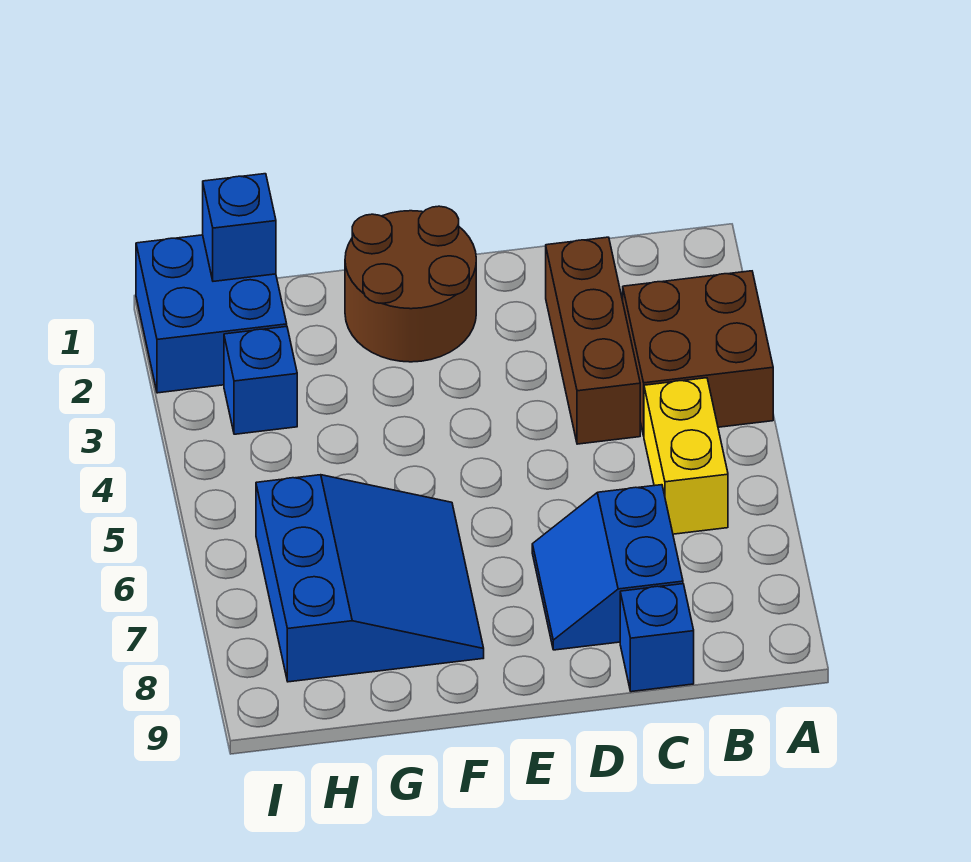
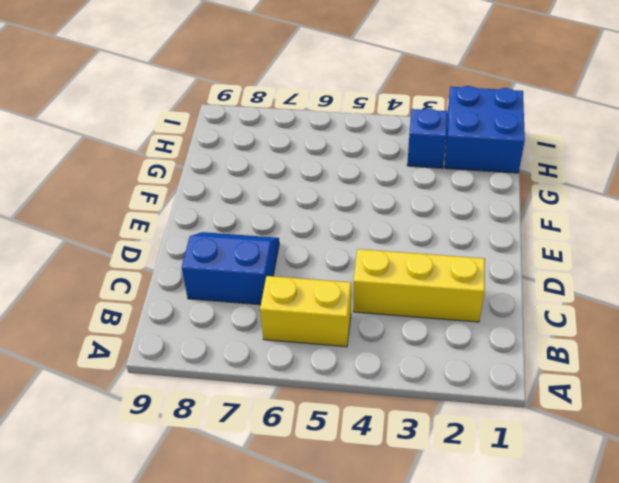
yellow 1x3 brick [353,249,485,322] -> brown 1x3 brick [546,237,640,444]
none -> brown 2x2 brick [623,271,773,436]
none -> blue 1x1 brick [620,584,694,692]

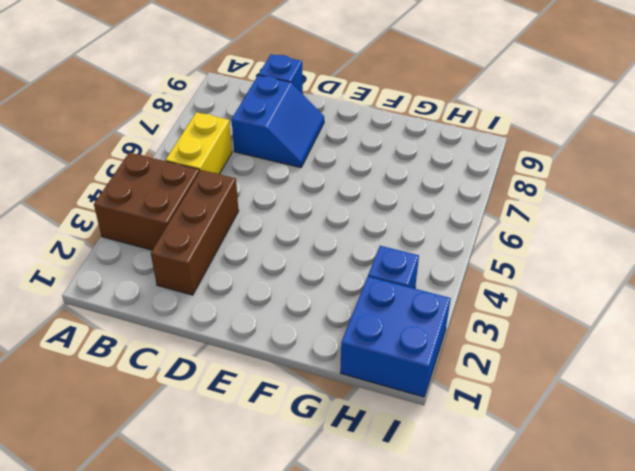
none -> brown 2x2 round brick [345,206,476,362]
none -> blue 3x3 slope [256,475,484,682]

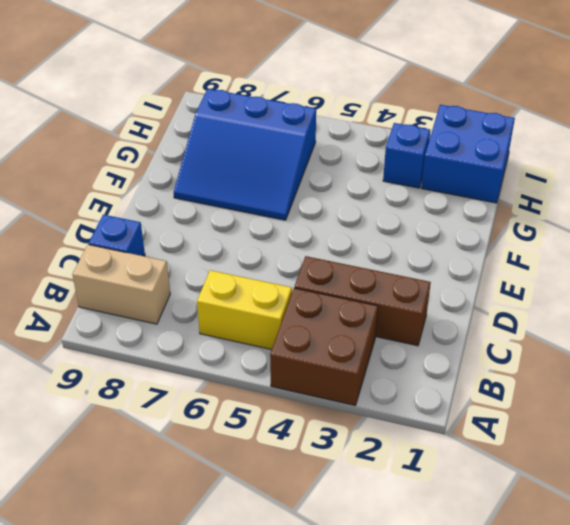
tan 1x2 brick [72,245,170,324] -> none
none -> blue 2x2 slope [532,485,683,650]
none -> brown 2x2 round brick [345,206,476,362]

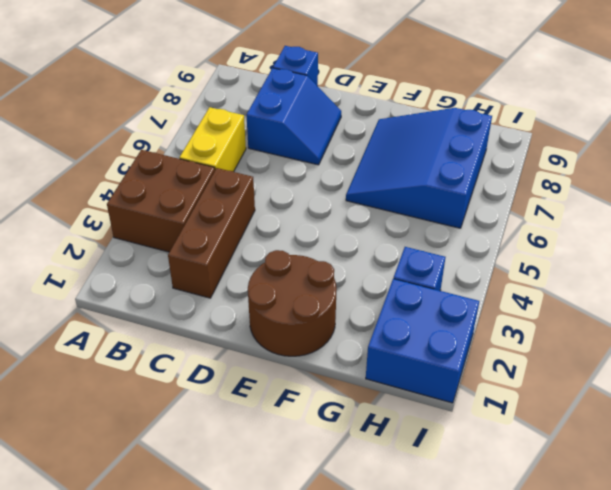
none -> blue 1x1 brick [203,174,276,281]

